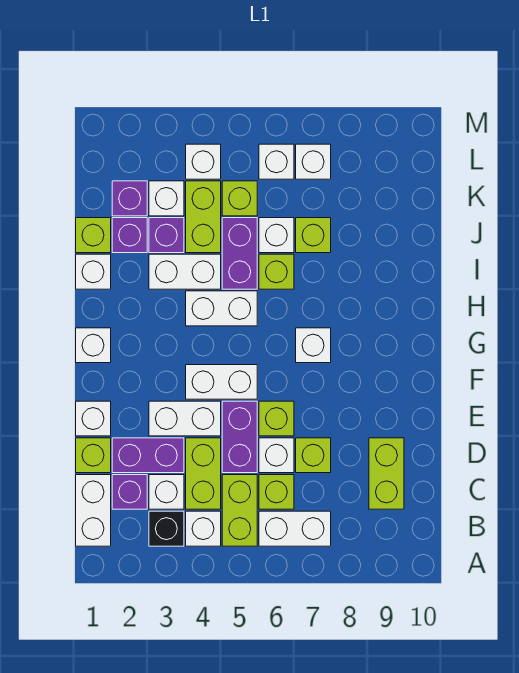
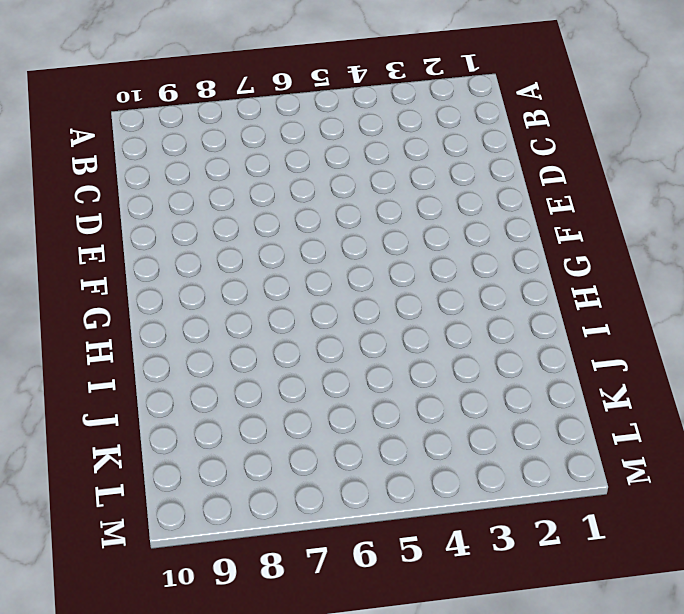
none -> white 1x2 brick [76,475,111,546]
none -> black 1x1 brick [149,511,184,546]
none -> white 1x1 brick [186,511,221,546]
none -> lime 1x2 brick [222,475,257,546]

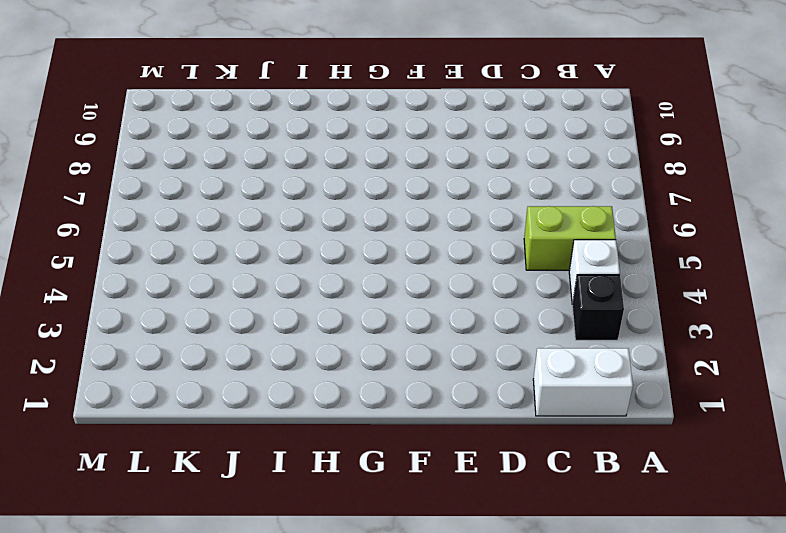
none -> white 1x2 brick [259,511,331,546]
none -> purple 1x1 brick [112,475,147,509]
none -> white 1x1 brick [149,475,184,509]
none -> lime 1x2 brick [186,438,221,509]

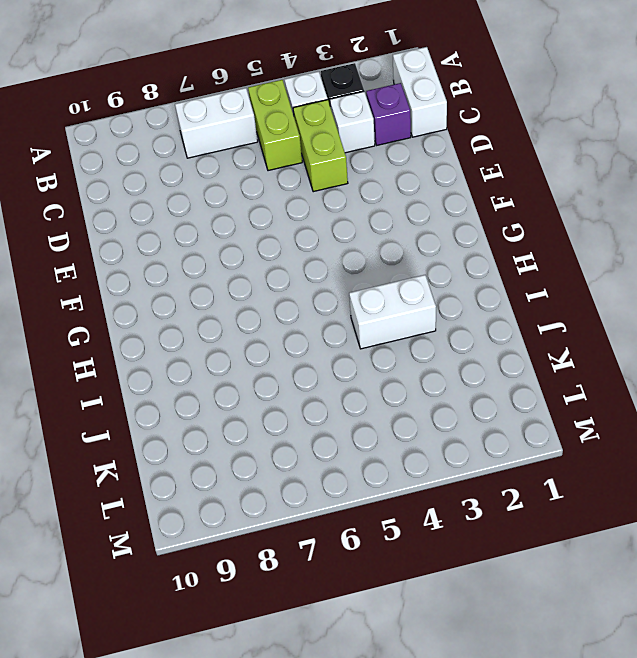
none -> lime 1x1 brick [259,475,294,509]
none -> lime 1x2 brick [369,438,404,509]
none -> lime 1x1 brick [76,438,111,473]
none -> purple 1x2 brick [112,438,184,473]

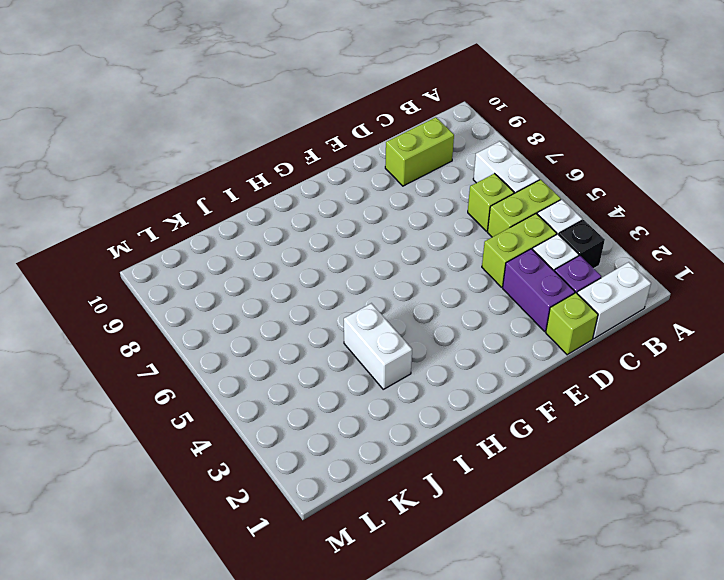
none -> purple 1x2 brick [222,401,257,473]
none -> white 1x1 brick [259,438,294,473]
none -> lime 1x1 brick [296,438,331,473]
none -> white 1x1 brick [76,401,111,436]

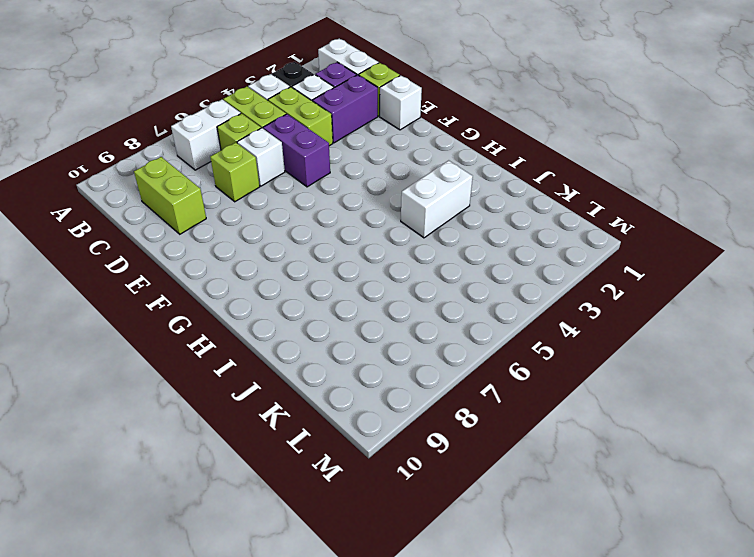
none -> white 1x2 brick [149,401,221,436]
none -> lime 1x1 brick [259,401,294,436]
none -> white 1x2 brick [186,365,257,399]
none -> white 1x1 brick [76,328,111,363]

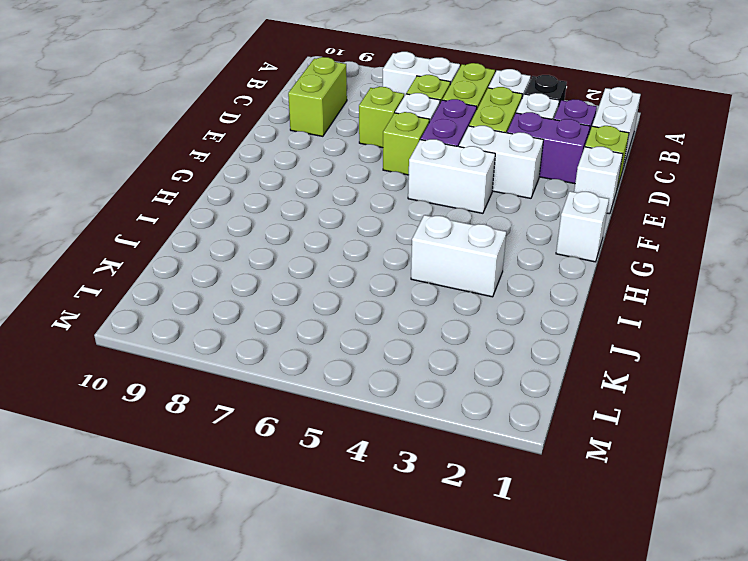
none -> white 1x1 brick [296,328,331,363]
none -> white 1x2 brick [186,291,257,326]
none -> white 1x1 brick [76,254,111,289]
none -> purple 1x2 brick [222,218,257,289]

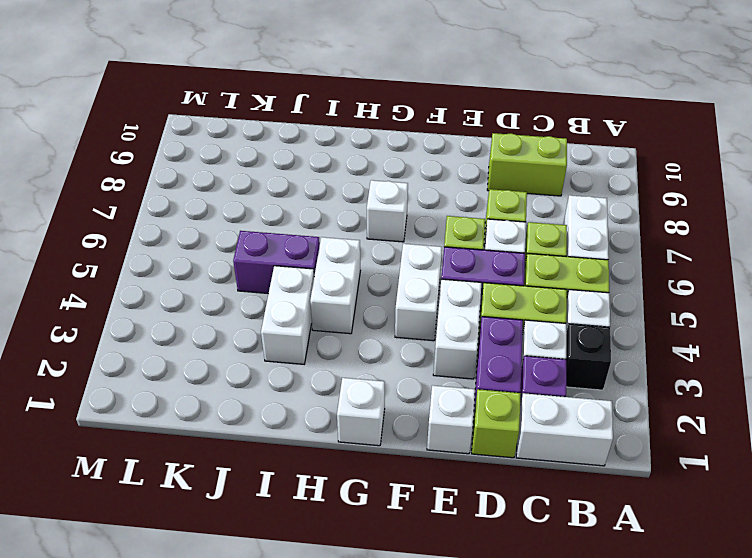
none -> white 1x1 brick [76,254,111,289]
none -> lime 1x1 brick [259,254,294,289]
none -> lime 1x1 brick [76,218,111,253]
none -> purple 1x1 brick [112,218,147,253]

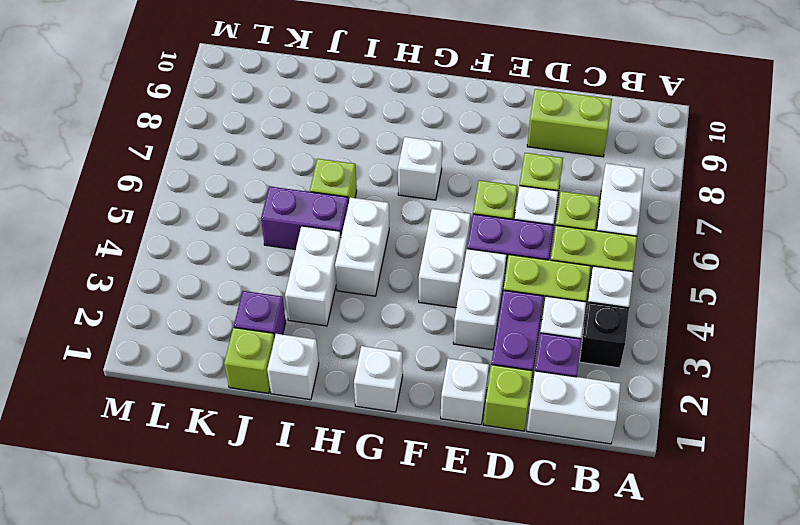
none -> purple 1x1 brick [149,218,184,253]
none -> lime 1x2 brick [186,181,221,253]
none -> white 1x1 brick [259,218,294,253]
none -> lime 1x1 brick [296,218,331,253]

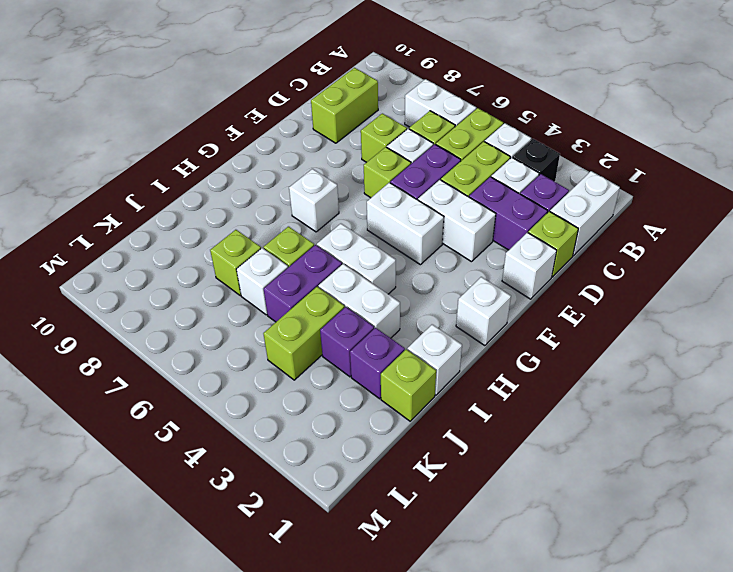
none -> purple 1x1 brick [112,181,147,216]
none -> white 1x1 brick [149,181,184,216]
none -> lime 1x1 brick [222,181,257,216]
none -> white 1x1 brick [186,144,221,179]

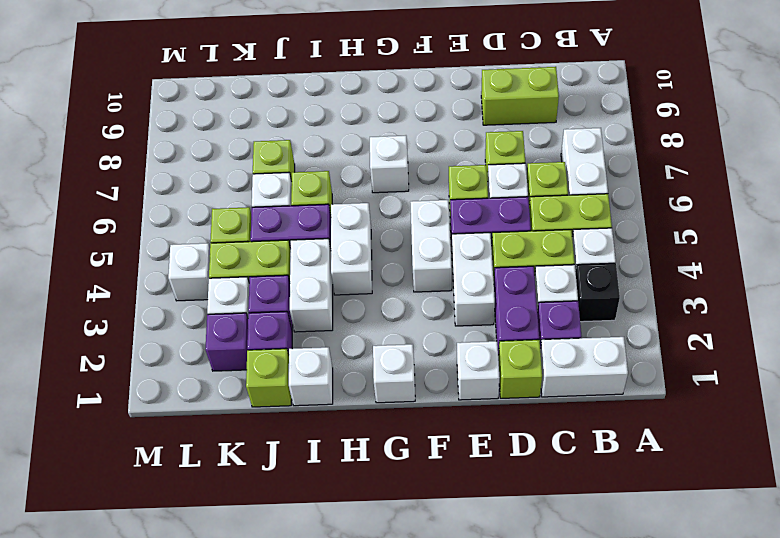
none -> white 1x1 brick [259,144,294,179]
none -> white 1x1 brick [296,144,331,179]

